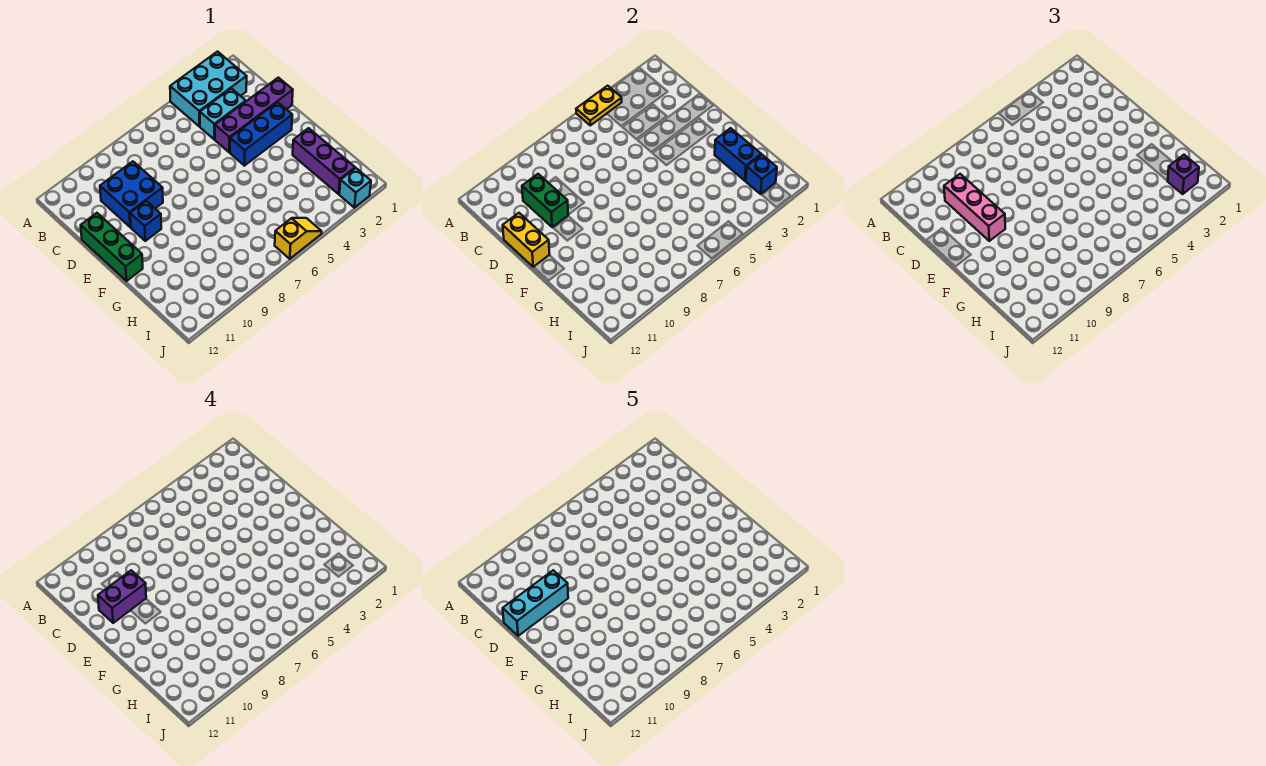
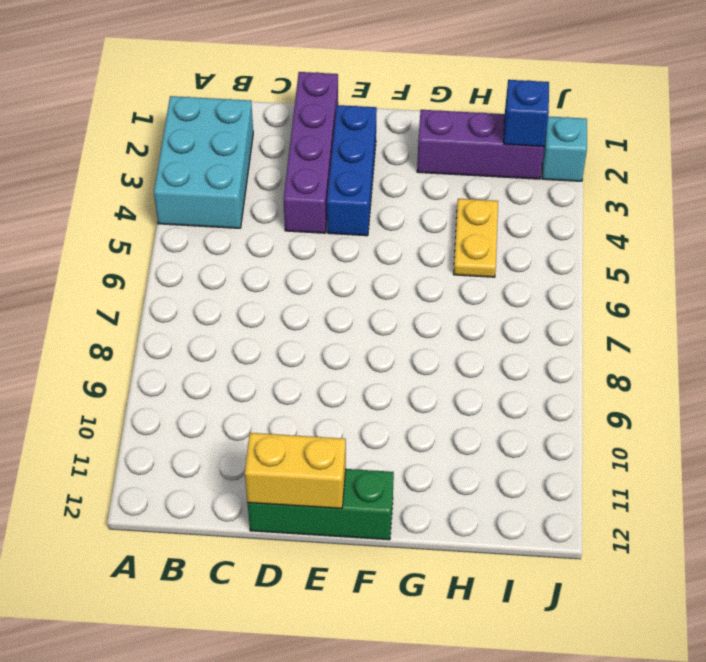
yellow 1x2 plate [454,199,498,277] -> yellow 1x2 plate moved to [576,86,622,125]
none -> cyan 1x2 brick [200,88,246,139]
none -> blue 2x2 brick [100,161,163,227]
none -> blue 1x1 brick [130,201,161,241]

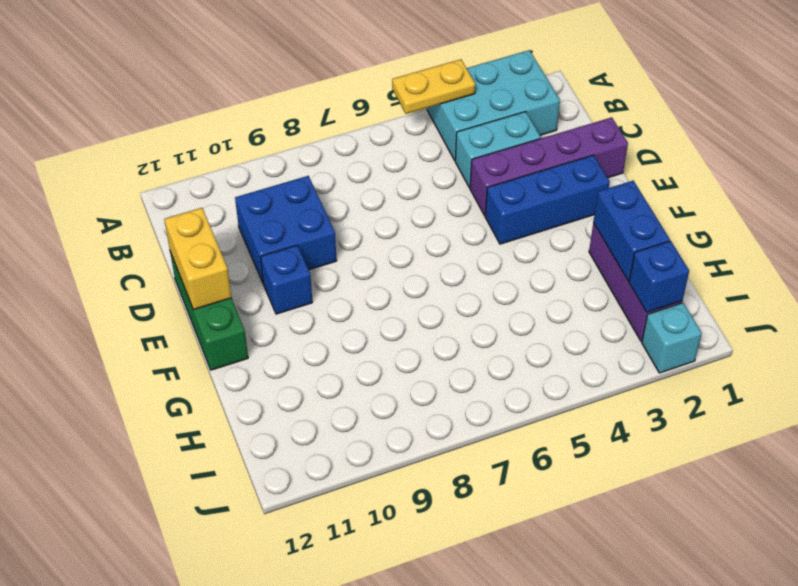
none -> yellow 1x2 slope [275,218,322,259]
none -> green 1x2 brick [522,174,568,227]
none -> pink 1x3 brick [944,174,1005,241]

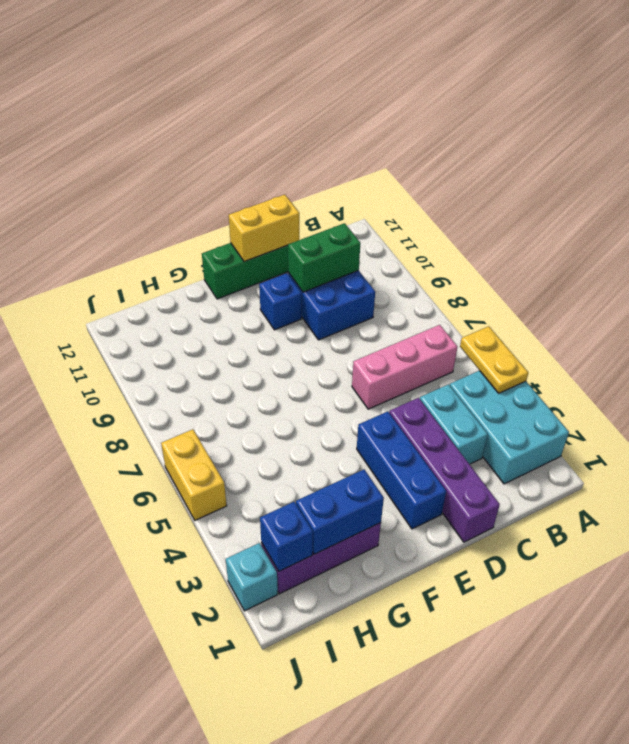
pink 1x3 brick [352,325,457,409] -> pink 1x3 brick moved to [944,174,1005,241]
yellow 1x2 brick [161,429,227,520] -> yellow 1x2 slope [275,218,322,259]
none -> purple 1x1 brick [1168,155,1199,194]
none -> purple 1x2 brick [98,570,146,623]
none -> cyan 1x3 brick [503,570,568,636]

